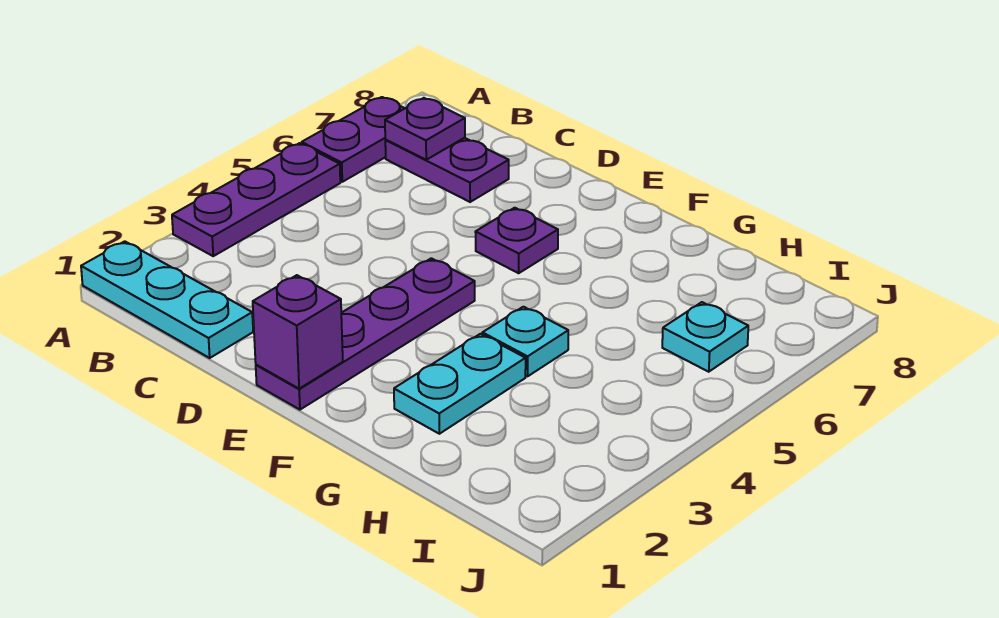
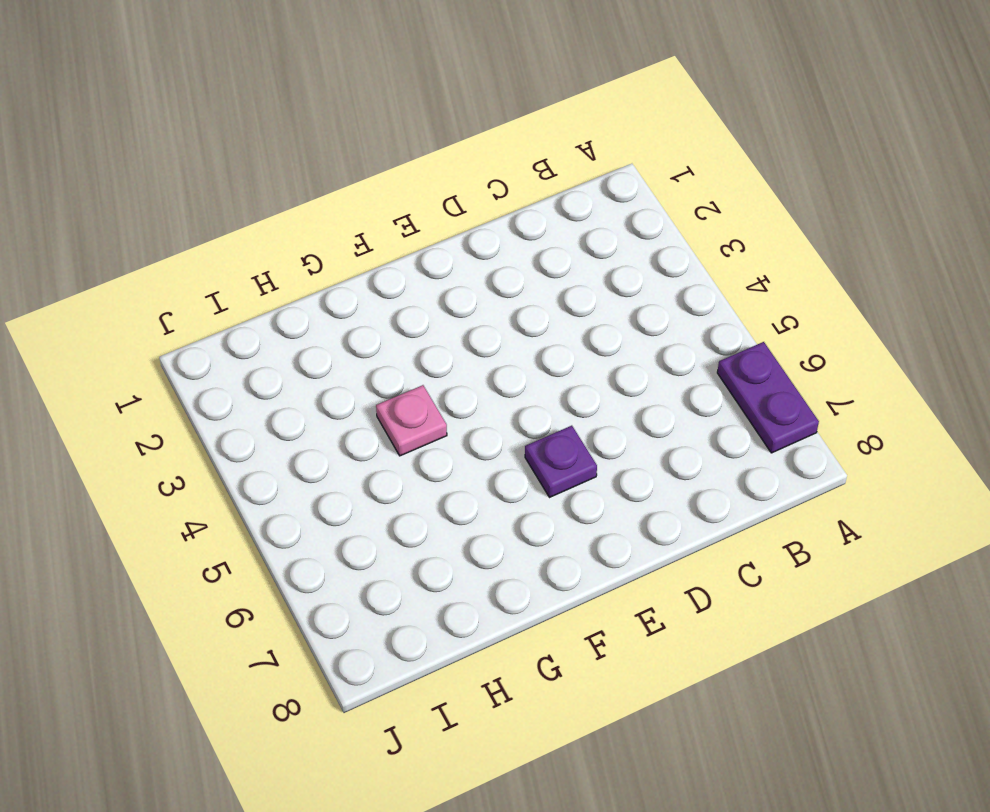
pink 1x1 plate [376,385,447,456] -> cyan 1x1 plate [482,307,568,376]
none -> cyan 1x3 plate [81,241,253,358]
none -> purple 1x3 plate [172,143,340,256]

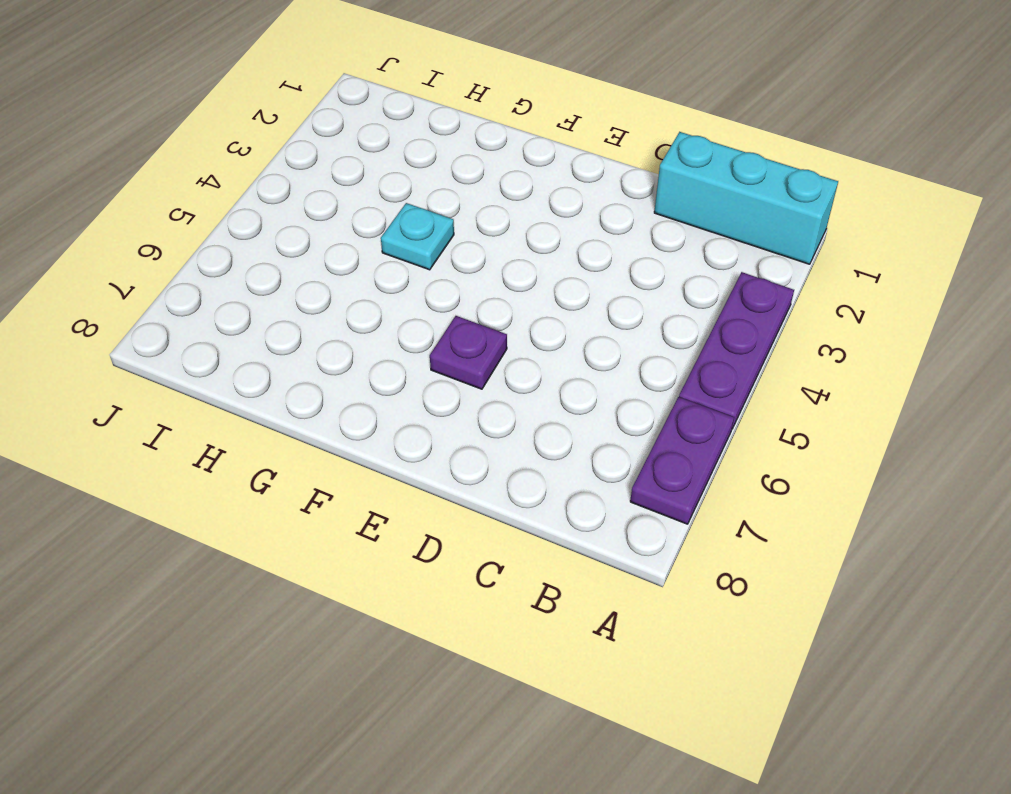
cyan 1x3 brick [654,132,838,264] -> cyan 1x3 plate [81,241,253,358]
none -> purple 1x2 plate [385,138,509,202]
none -> purple 1x4 plate [256,258,475,410]

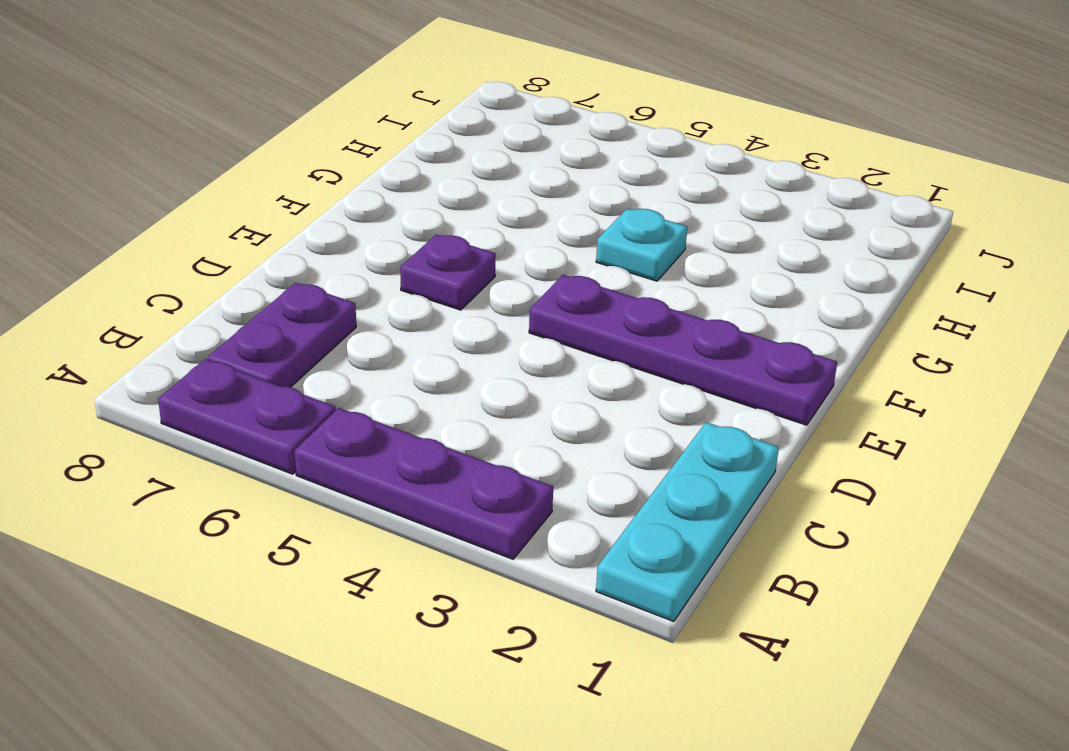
none -> cyan 1x2 plate [394,334,526,434]
none -> cyan 1x1 plate [662,302,748,372]

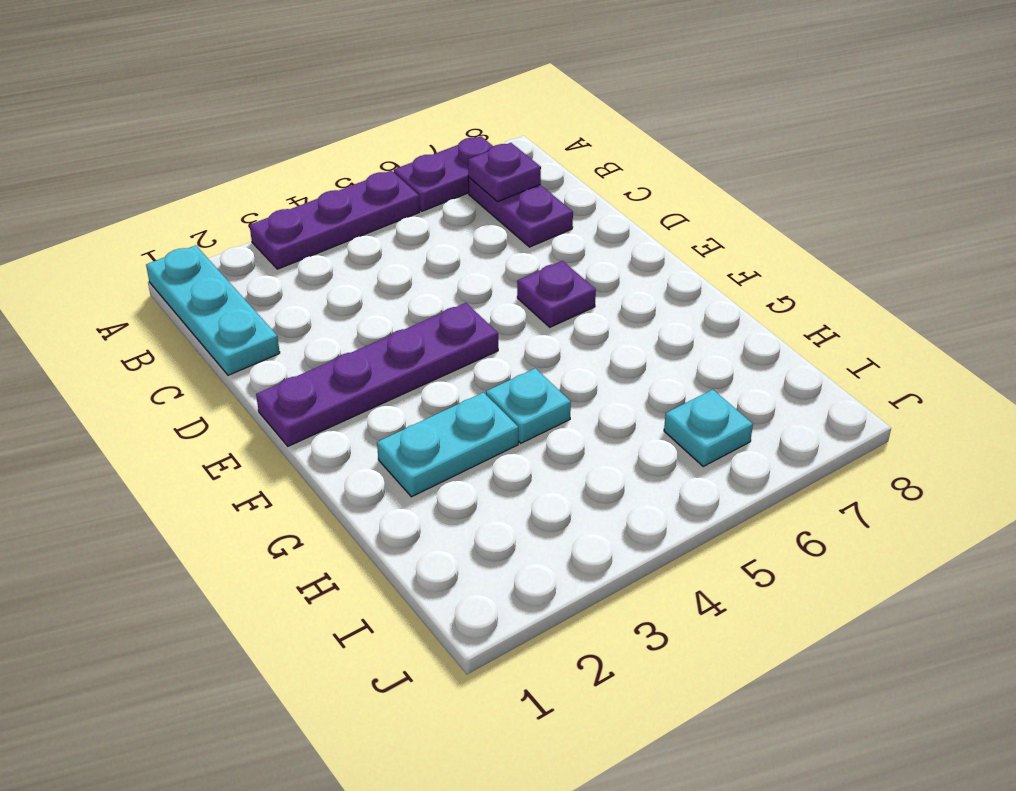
none -> purple 1x1 brick [253,275,343,389]

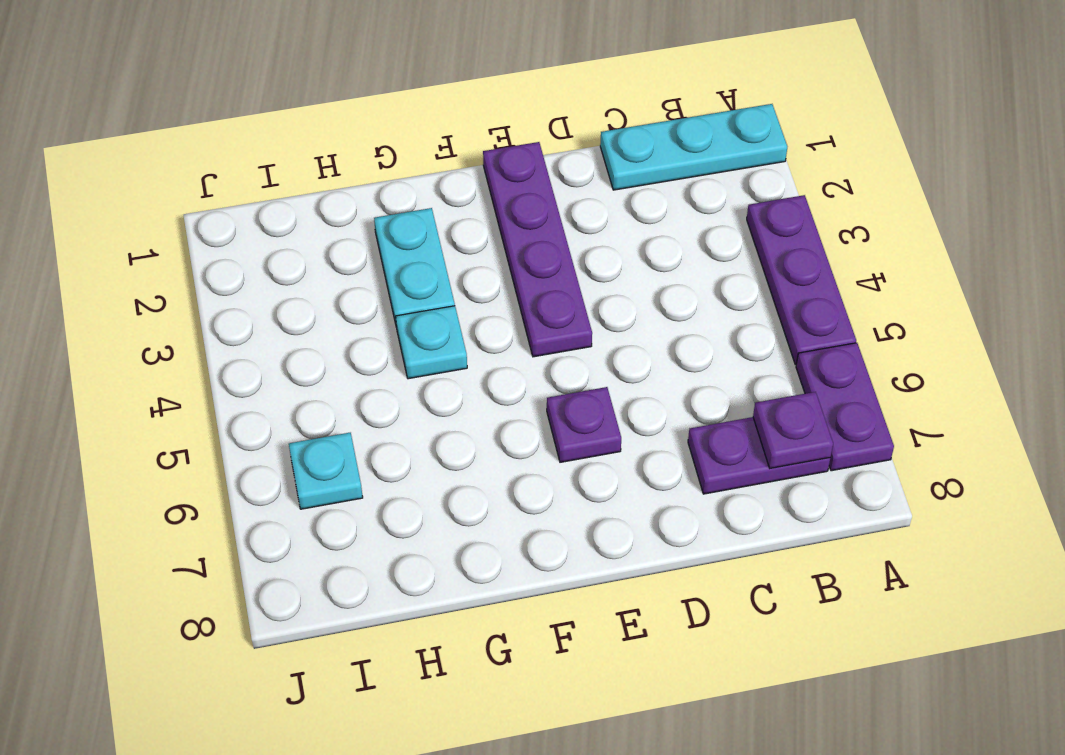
none -> purple 1x1 brick [253,275,343,389]

